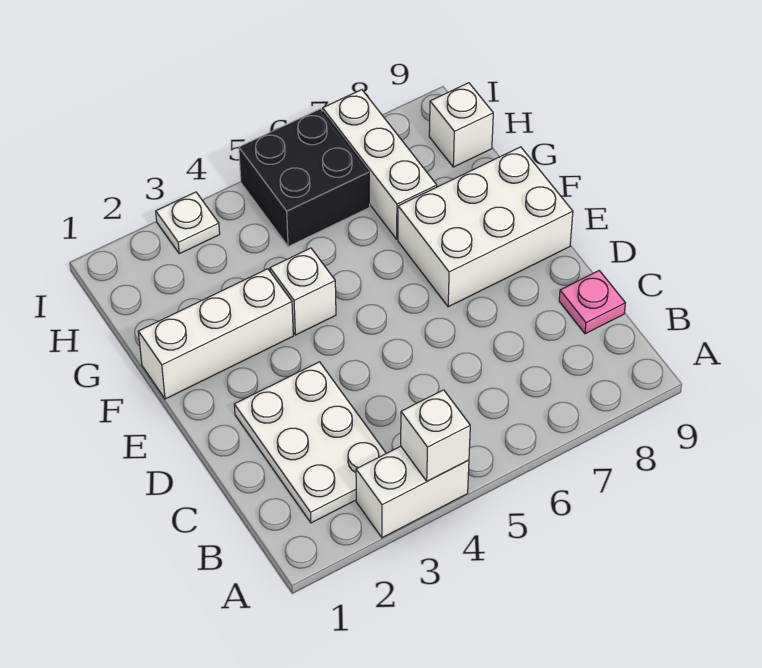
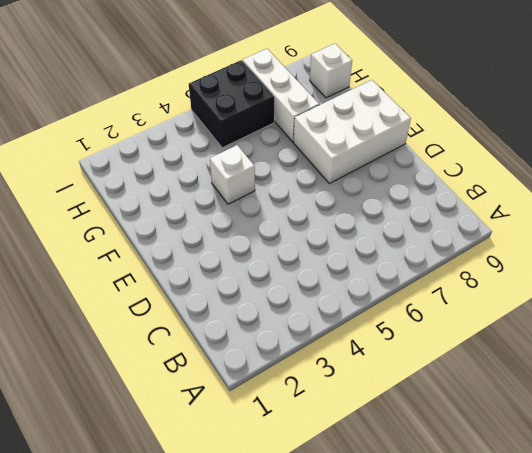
none -> white 1x2 brick [356,446,469,538]
none -> white 2x3 plate [234,362,386,523]

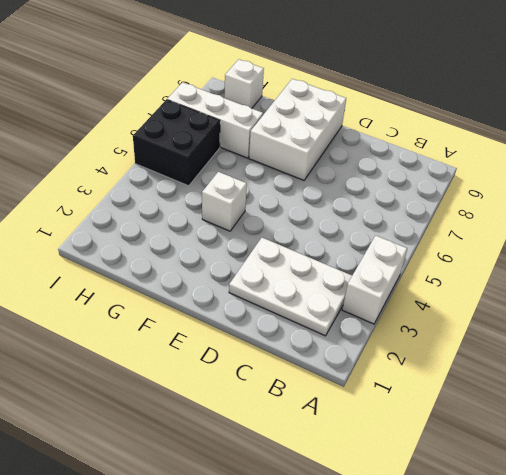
none -> pink 1x1 plate [559,271,625,334]
none -> white 1x3 brick [138,269,293,399]

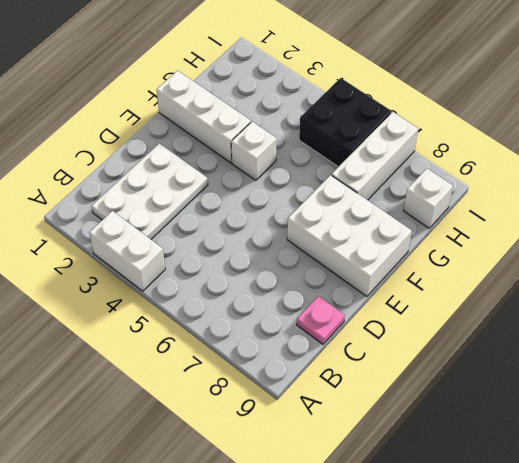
none -> white 1x1 plate [156,192,220,254]
none -> white 1x1 brick [401,390,470,481]

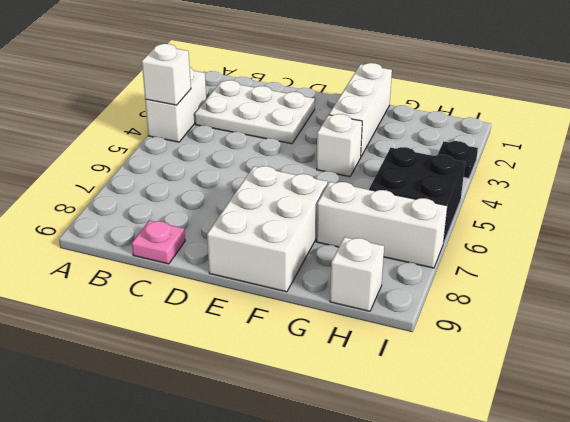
black 1x1 plate [438,141,478,178] -> white 1x1 plate [156,192,220,254]

